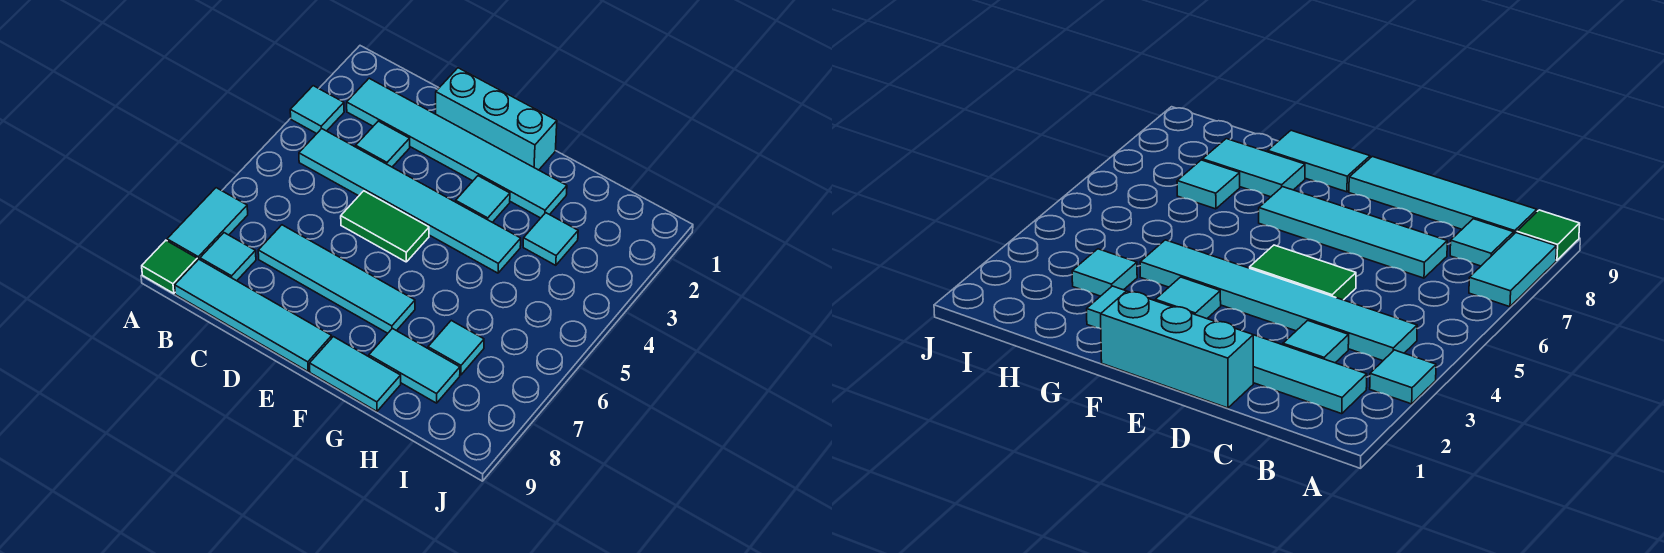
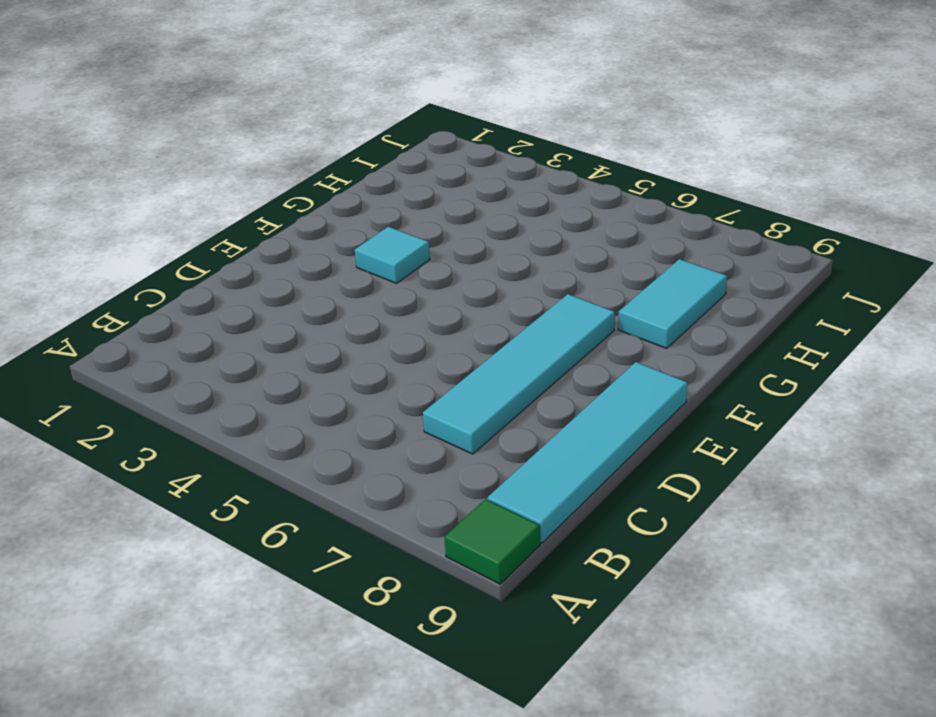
none -> cyan 1x1 tile [290,86,344,134]
none -> cyan 1x2 tile [167,188,248,260]
none -> cyan 1x6 tile [347,78,567,218]

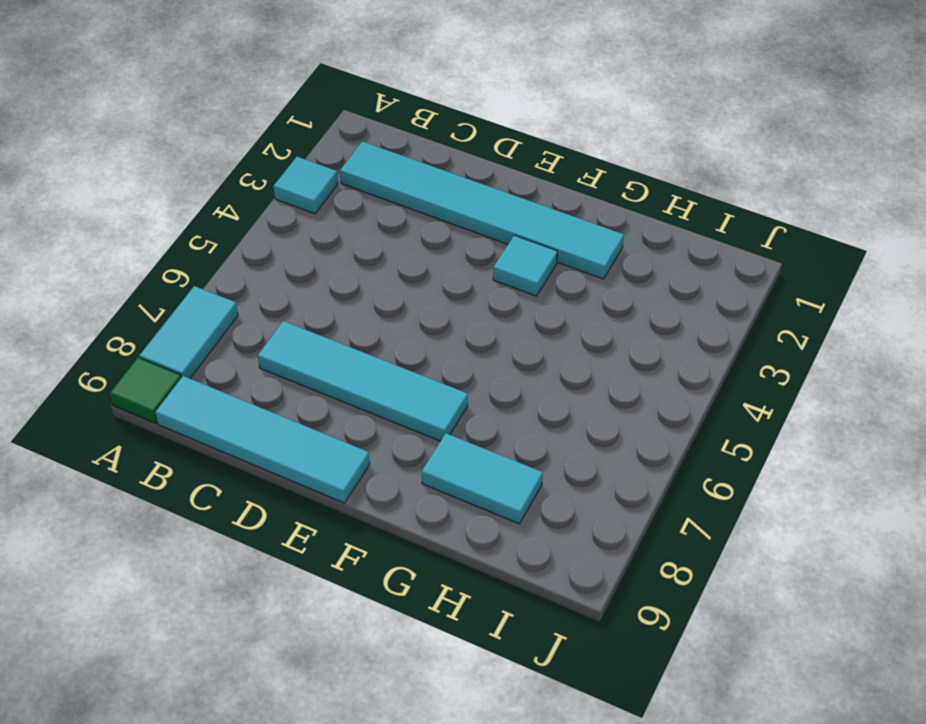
none -> cyan 1x6 tile [299,129,521,273]
none -> cyan 1x1 tile [200,233,256,281]
none -> cyan 1x1 tile [356,121,410,167]

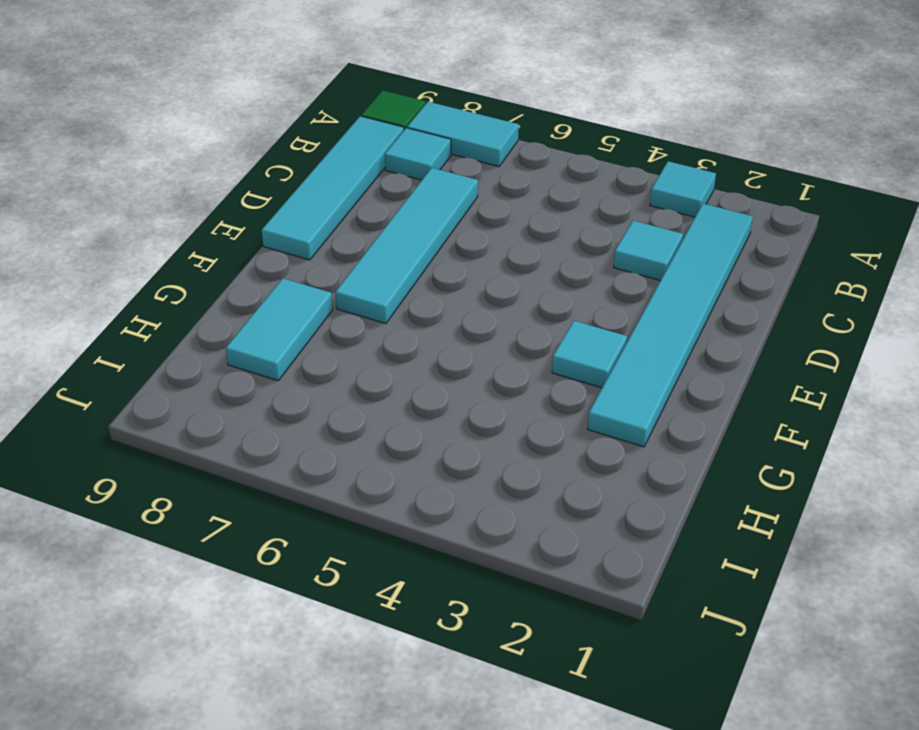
none -> cyan 1x6 tile [299,129,521,273]
none -> cyan 1x3 brick [436,68,557,170]
none -> green 1x2 tile [341,191,429,262]

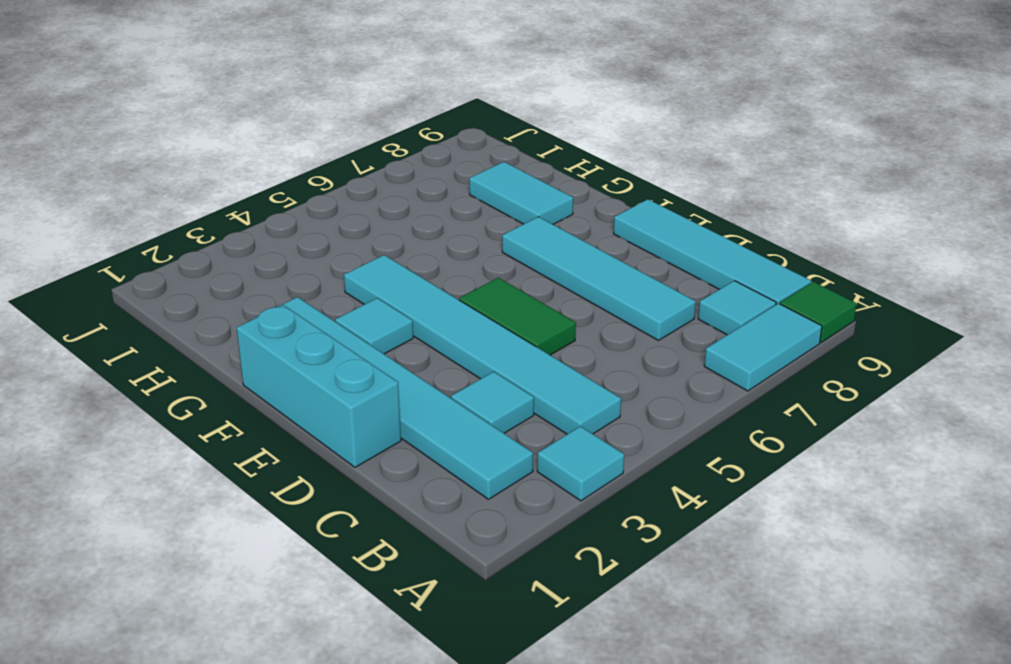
none -> cyan 1x2 tile [310,337,401,411]
none -> cyan 1x1 tile [523,213,578,265]
none -> cyan 1x1 tile [428,320,484,375]

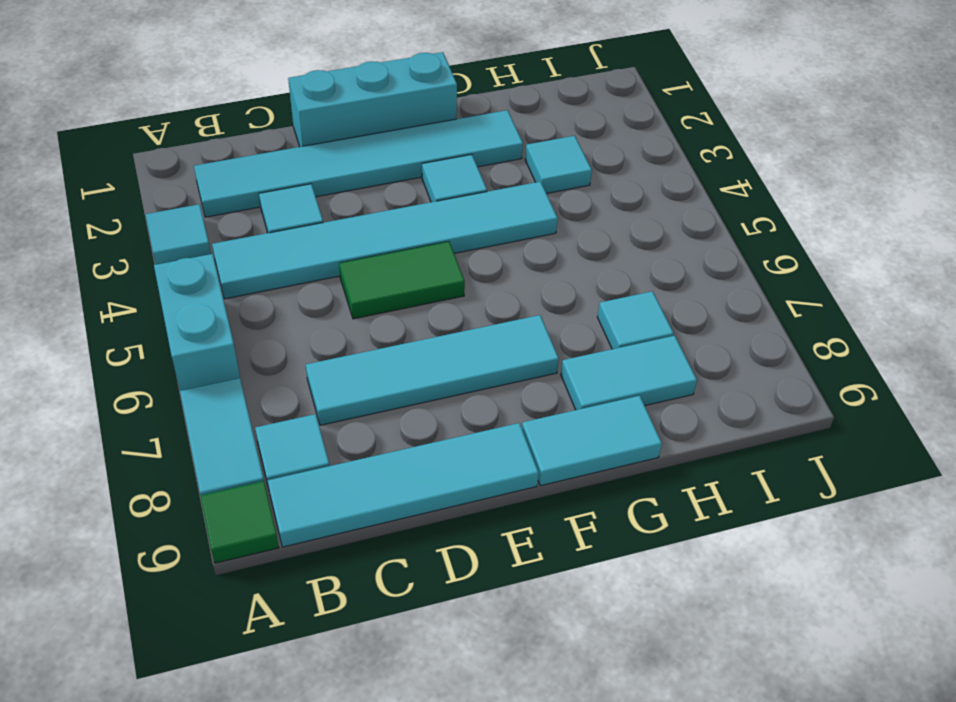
cyan 1x2 brick [154,254,240,391] -> none

